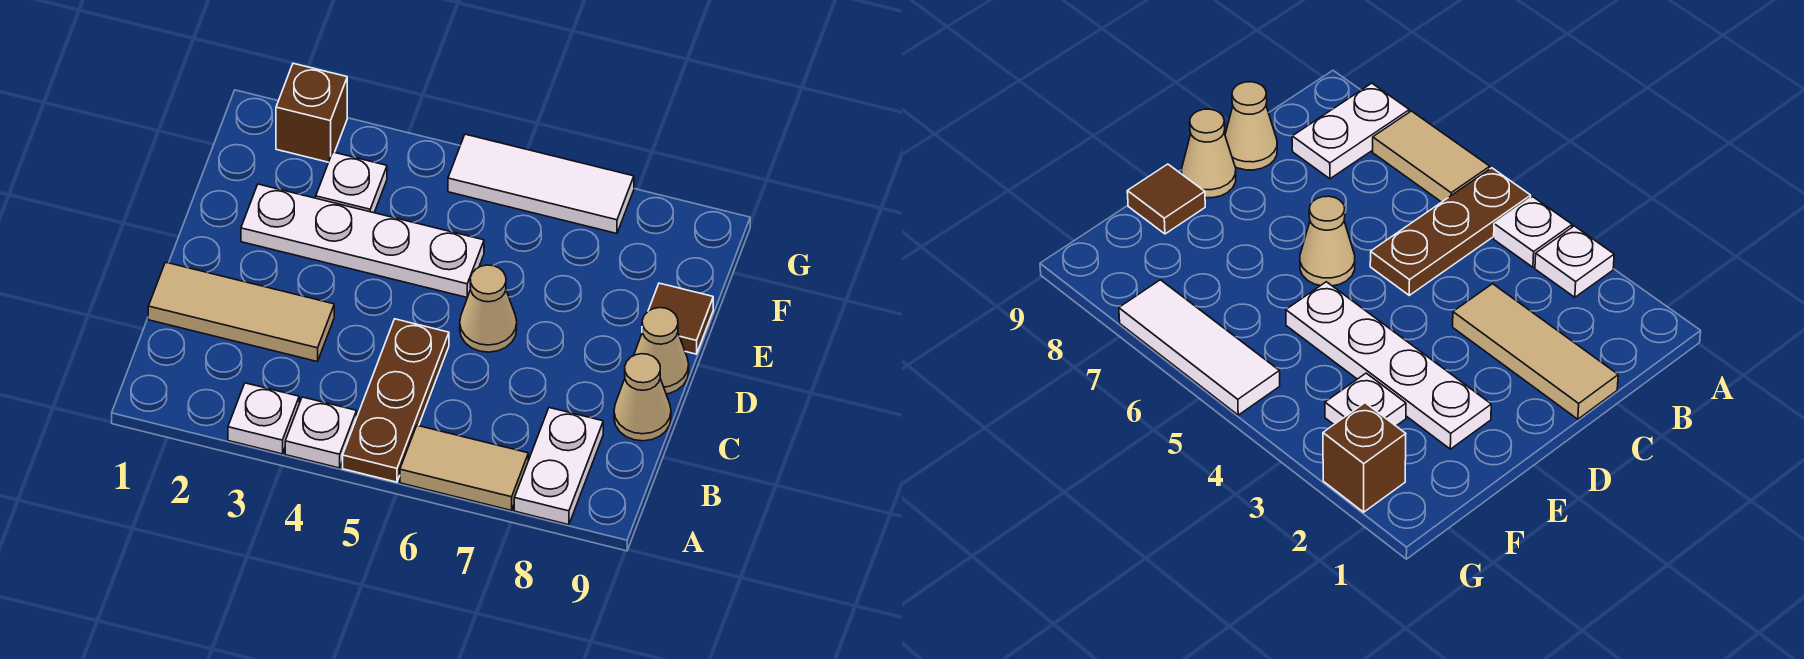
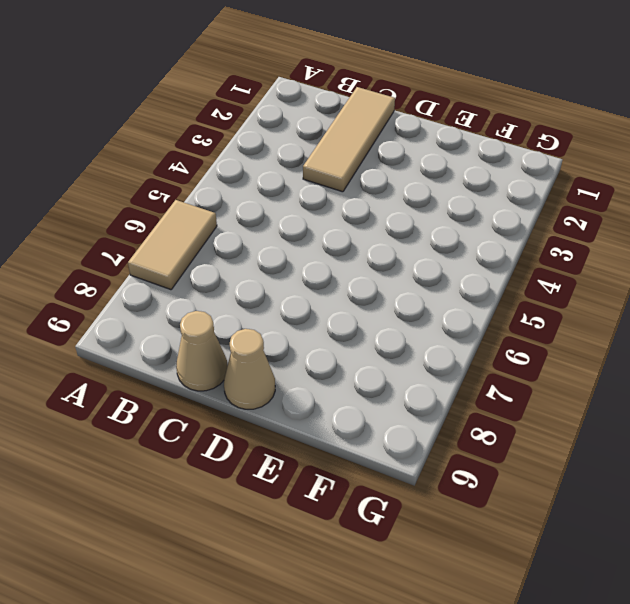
none -> white 1x1 plate [228,383,299,454]
none -> white 1x1 plate [285,397,357,468]
none -> brown 1x3 plate [343,319,449,482]

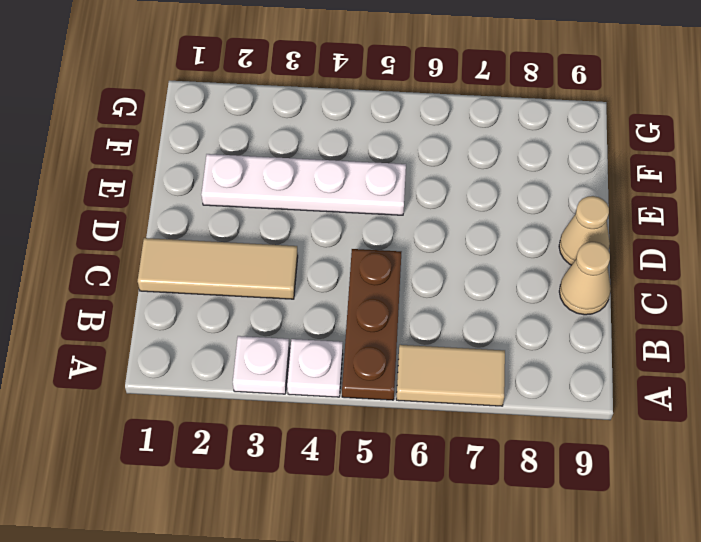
none -> white 1x2 plate [514,408,603,525]
none -> tan 1x1 cone [460,265,517,352]
none -> brown 1x1 tile [642,283,713,354]

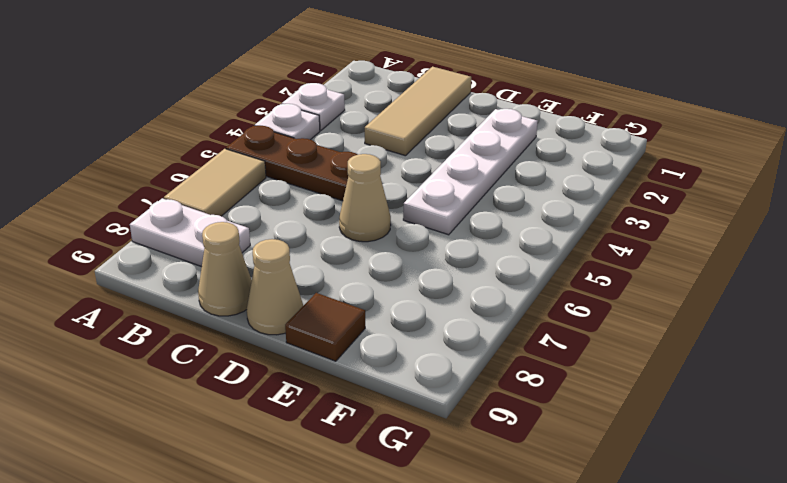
none -> white 1x1 plate [316,152,387,213]
none -> brown 1x1 brick [276,63,347,162]
none -> white 1x3 tile [448,134,634,234]

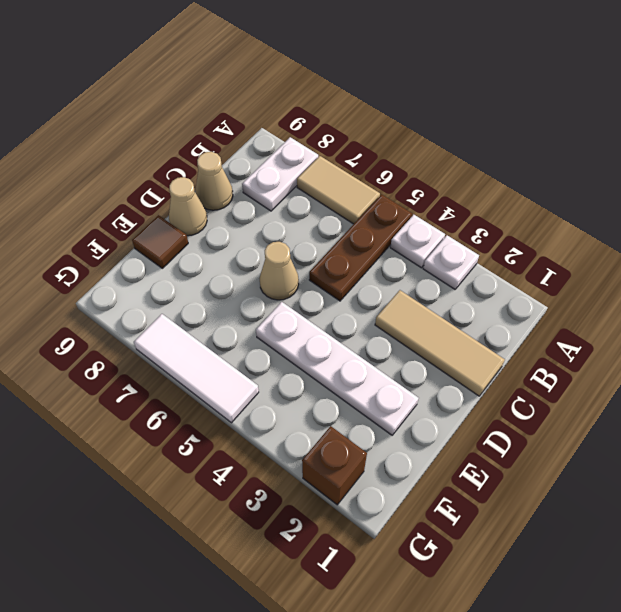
none -> white 1x1 plate [316,152,387,213]

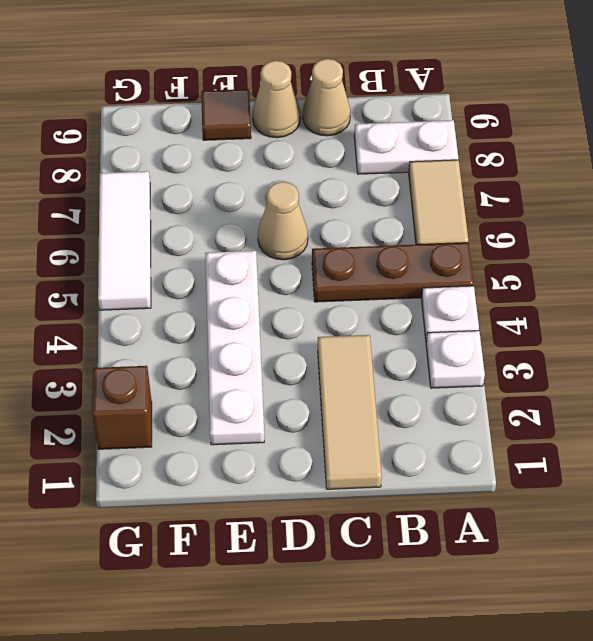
none -> white 1x1 plate [316,152,387,213]

